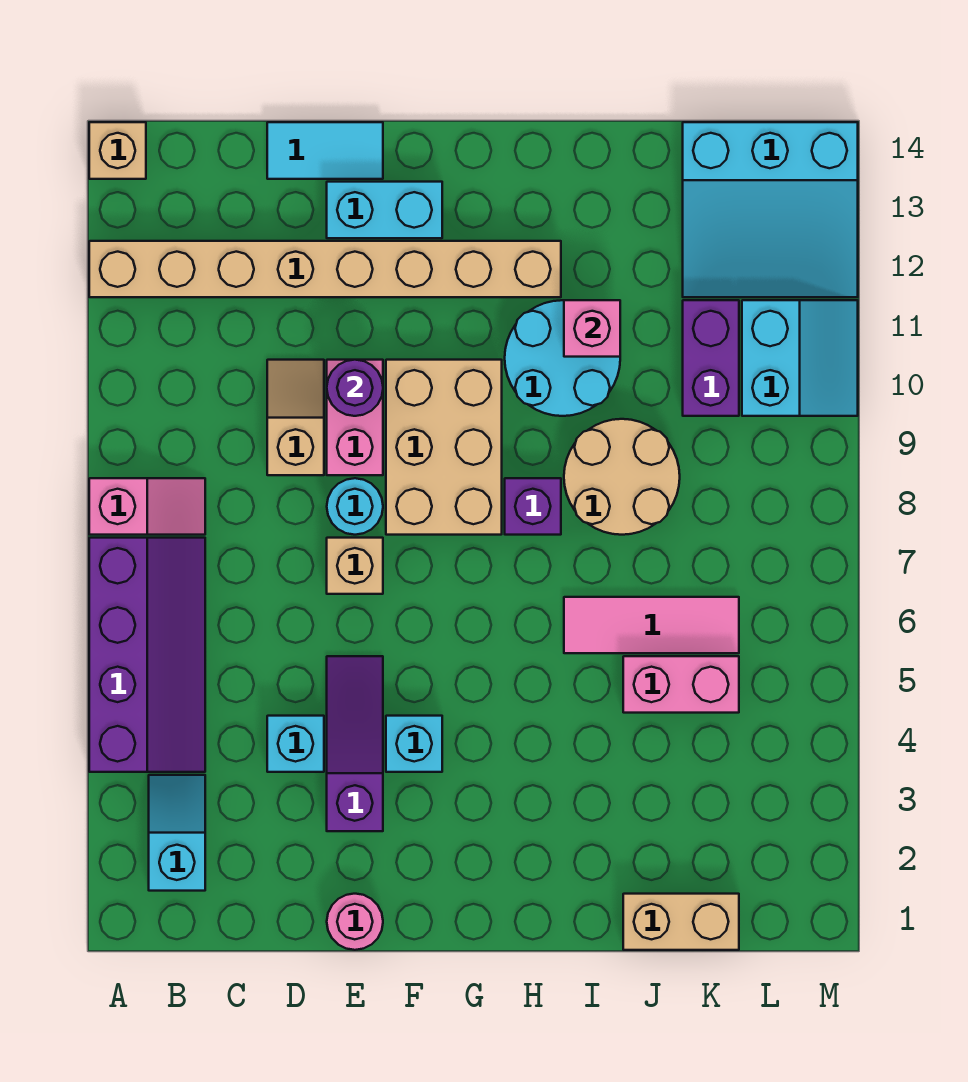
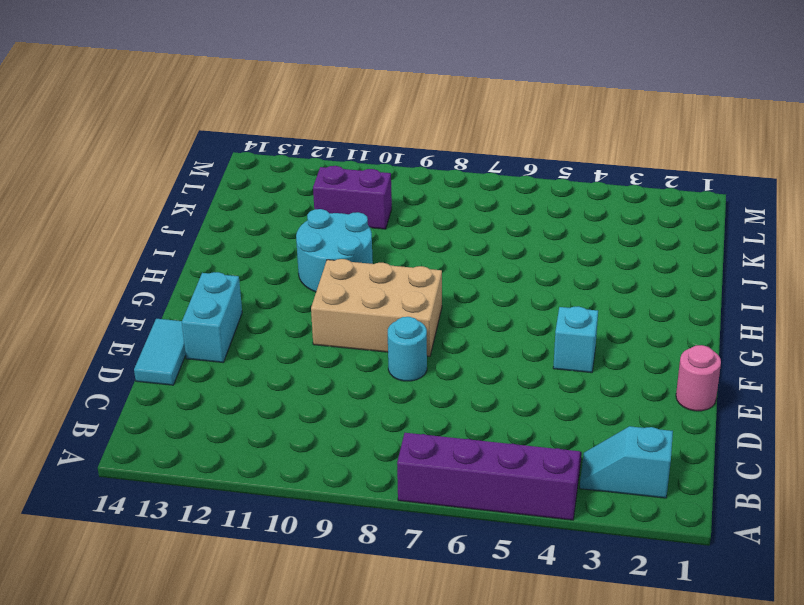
none -> pink 1x2 slope [89,478,205,535]
none -> tan 1x8 brick [89,241,561,297]
none -> tan 1x1 brick [89,122,146,179]

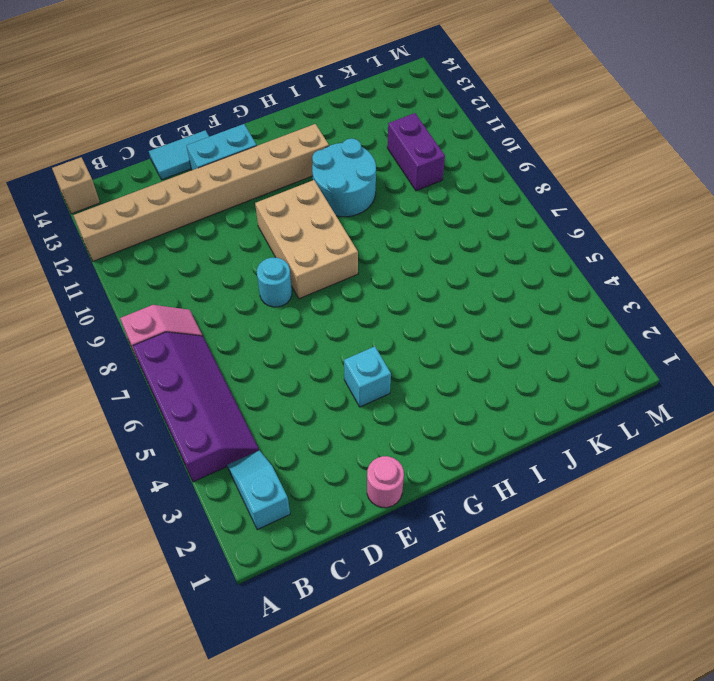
none -> cyan 1x1 brick [267,716,324,772]
none -> tan 1x2 slope [267,360,324,475]
none -> purple 1x3 slope [327,656,383,831]

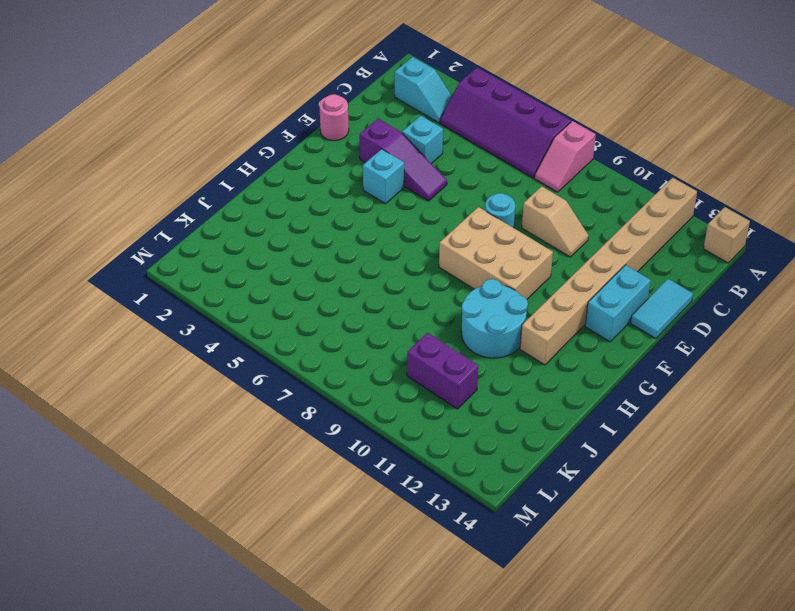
none -> tan 1x1 brick [327,538,383,594]
none -> pink 1x2 brick [327,360,383,475]
none -> purple 1x1 brick [505,478,561,535]

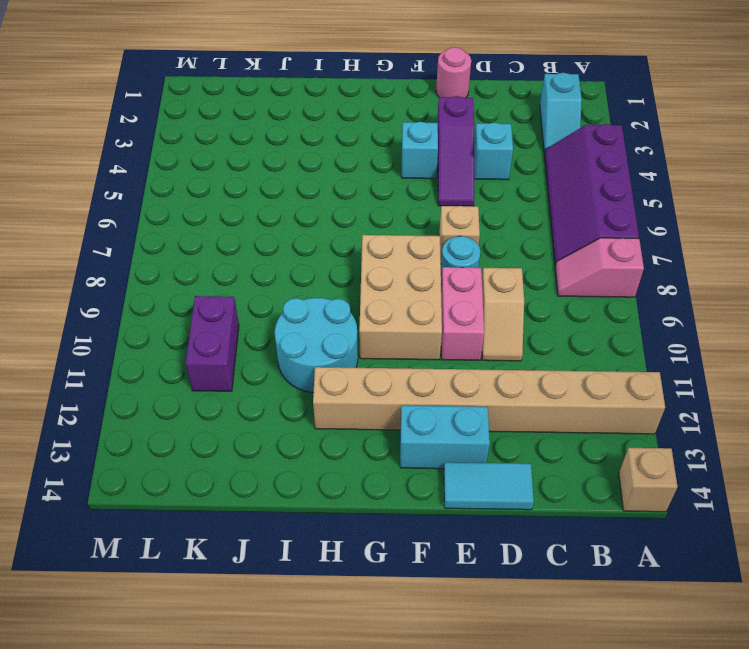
none -> purple 1x1 brick [505,478,561,535]
none -> pink 1x3 tile [564,597,739,653]
none -> tan 2x2 round brick [564,419,680,535]

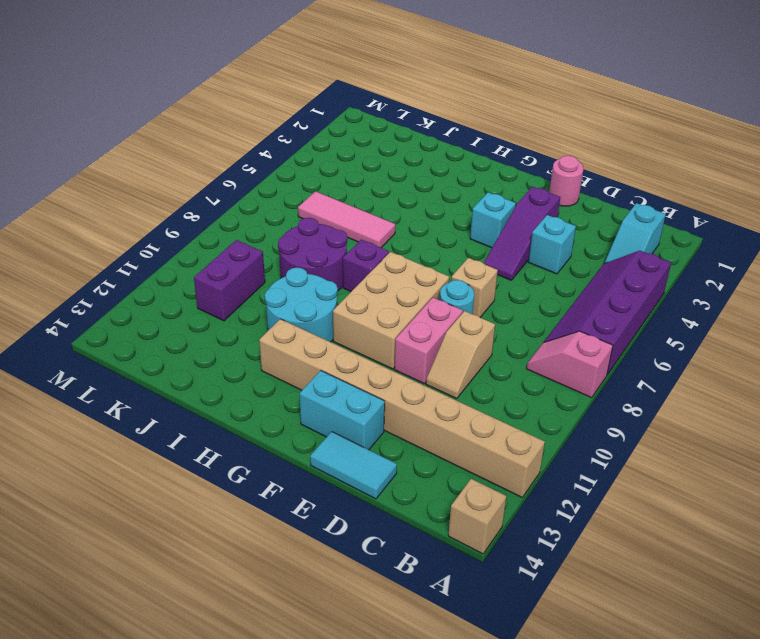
purple 2x2 round brick [278,218,347,291] -> tan 2x2 round brick [564,419,680,535]
none -> tan 1x2 brick [623,894,739,950]
none -> pink 1x2 brick [623,656,739,713]
none -> cyan 3x3 slope [683,122,858,297]

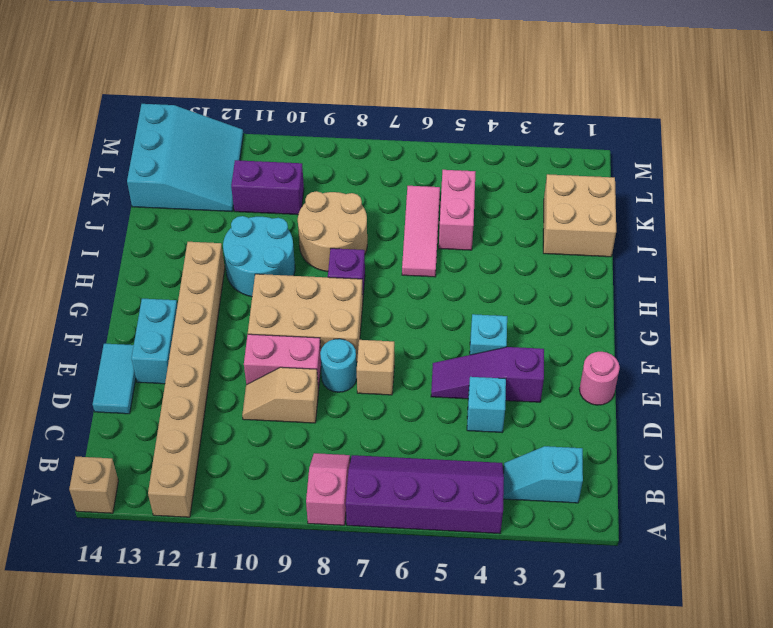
tan 2x2 brick [543,174,616,257] -> tan 1x2 brick [623,894,739,950]
none -> cyan 2x2 slope [742,300,858,416]
none -> purple 1x1 round brick [327,360,383,416]
none -> pink 1x1 brick [564,300,620,357]

